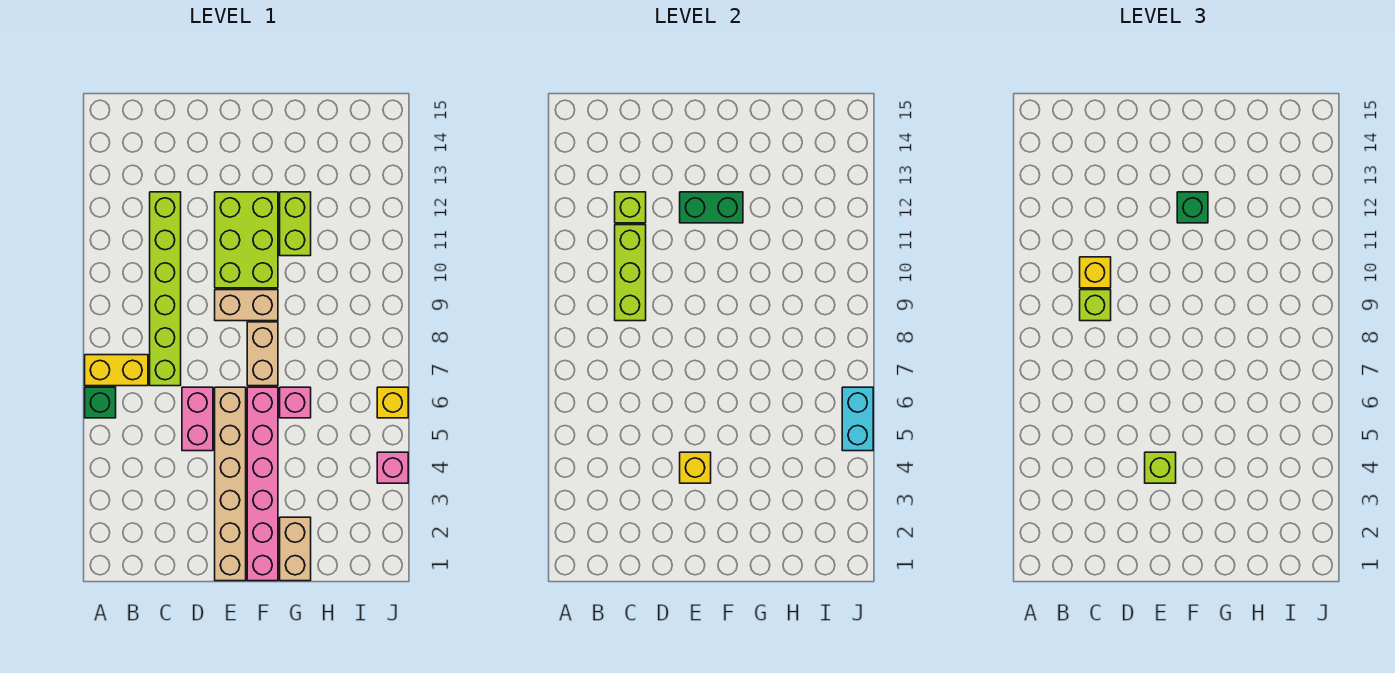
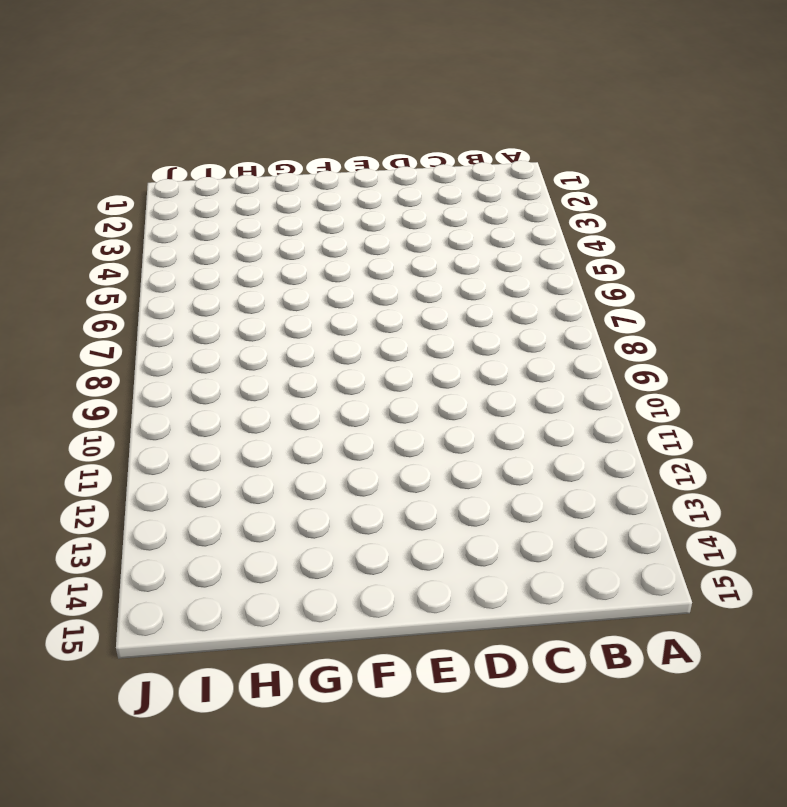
none -> green 1x1 brick [85,387,116,418]
none -> yellow 1x2 brick [85,355,148,386]
none -> lime 1x6 brick [150,192,181,386]

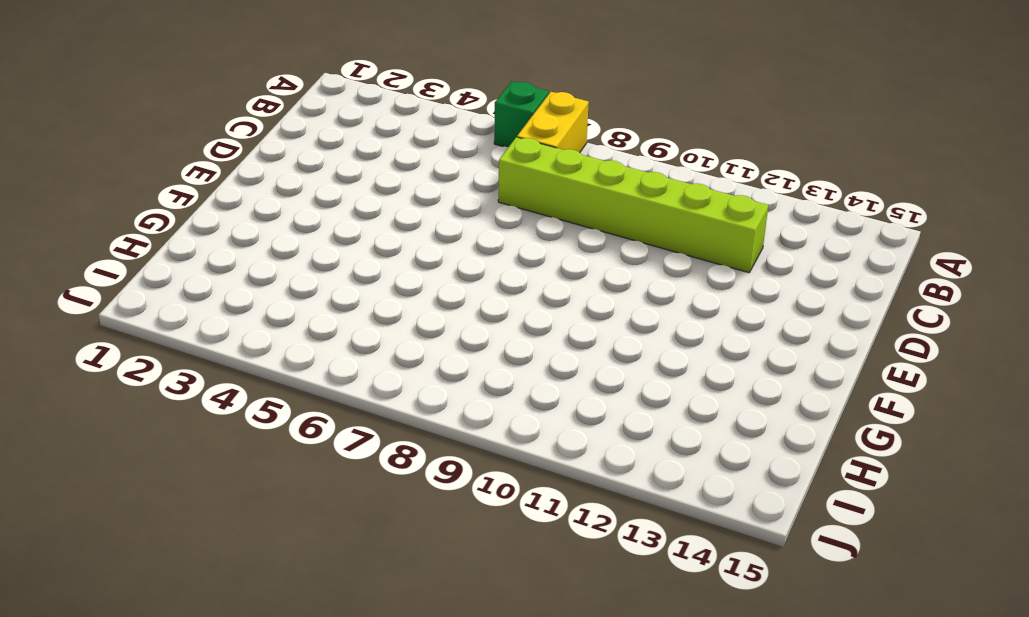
none -> pink 1x2 brick [182,387,213,451]
none -> tan 1x6 brick [215,387,246,581]
none -> tan 1x2 brick [215,290,278,321]

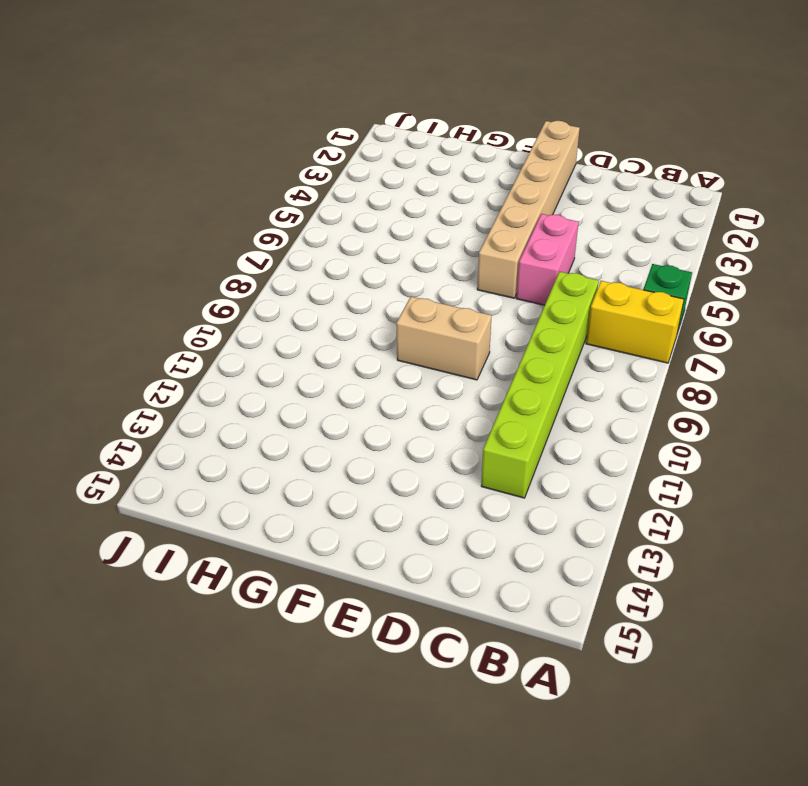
none -> lime 2x3 brick [215,192,278,288]
none -> pink 1x6 brick [247,387,278,581]
none -> tan 1x2 brick [247,322,278,386]

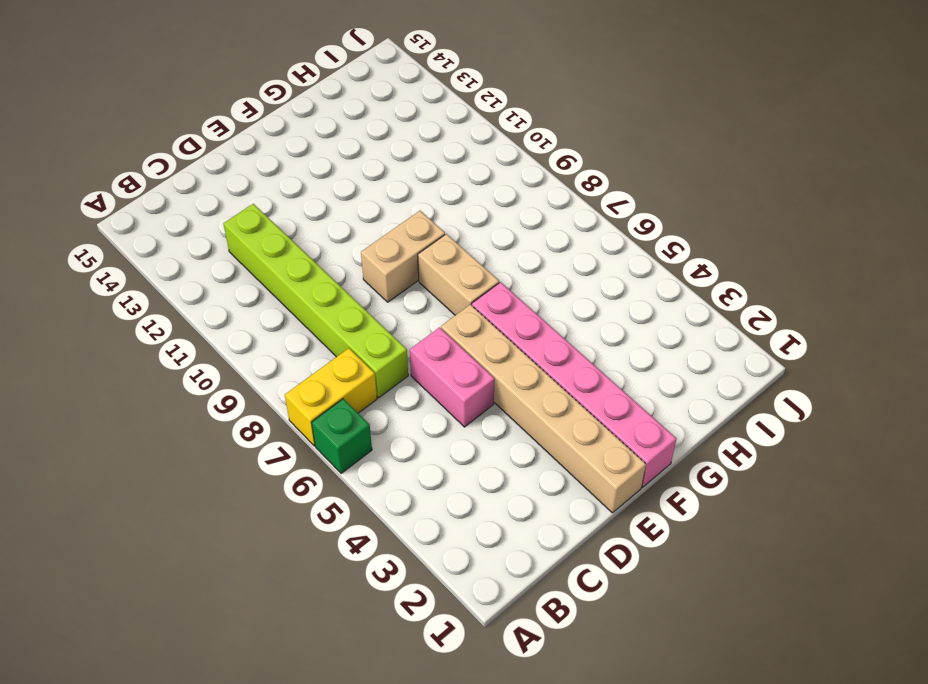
none -> lime 2x3 brick [215,192,278,288]
none -> tan 1x2 brick [280,517,311,581]
none -> pink 1x1 brick [280,387,311,418]

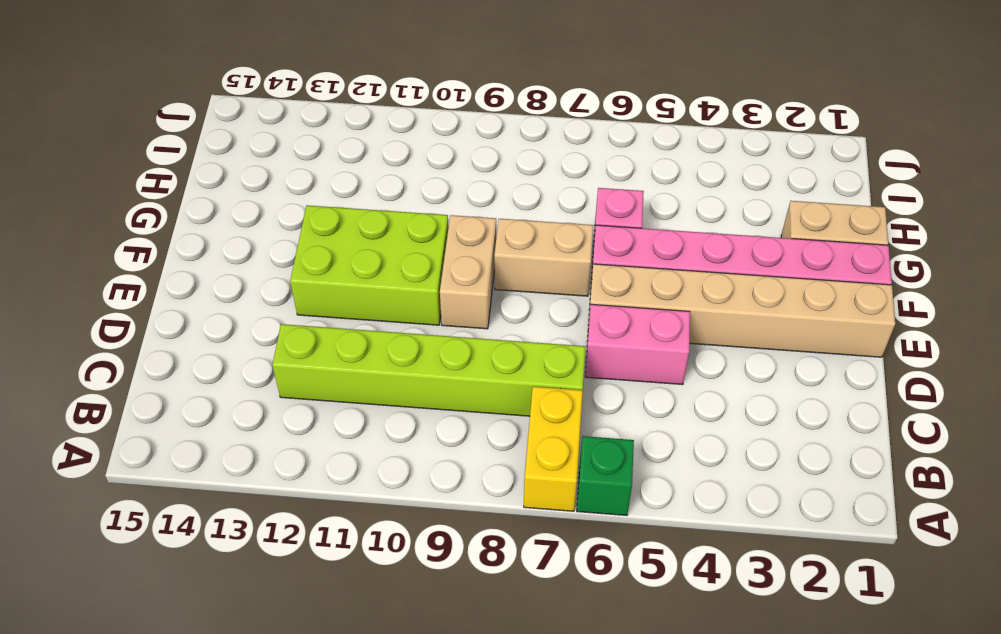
none -> lime 1x2 brick [280,192,311,256]
none -> pink 1x1 brick [377,452,408,483]
none -> yellow 1x1 brick [377,387,408,418]

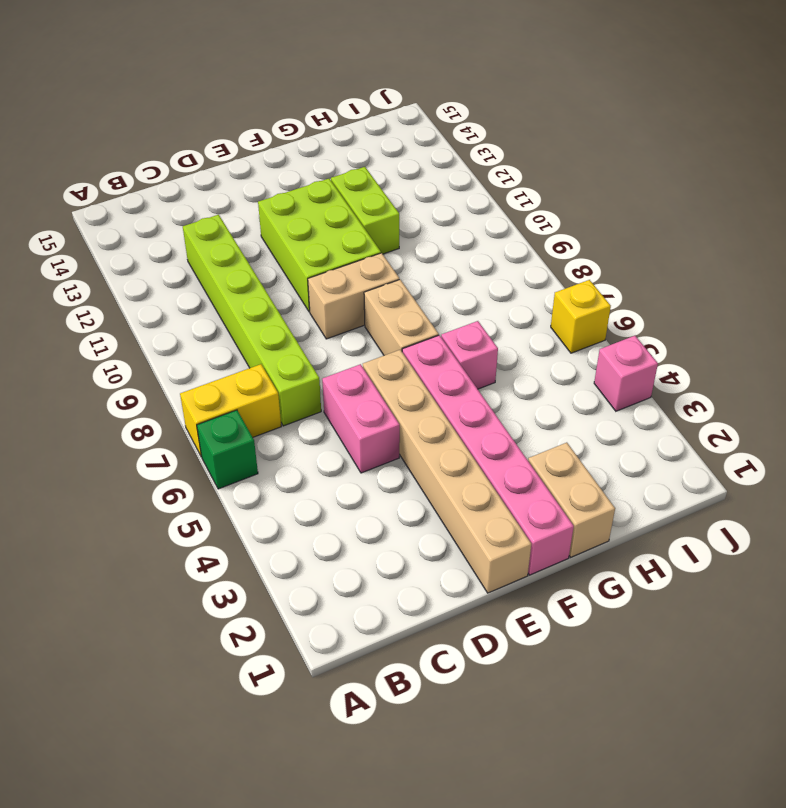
none -> lime 1x3 brick [615,225,646,321]
none -> lime 1x1 brick [615,192,646,223]
none -> yellow 1x1 brick [680,452,711,483]

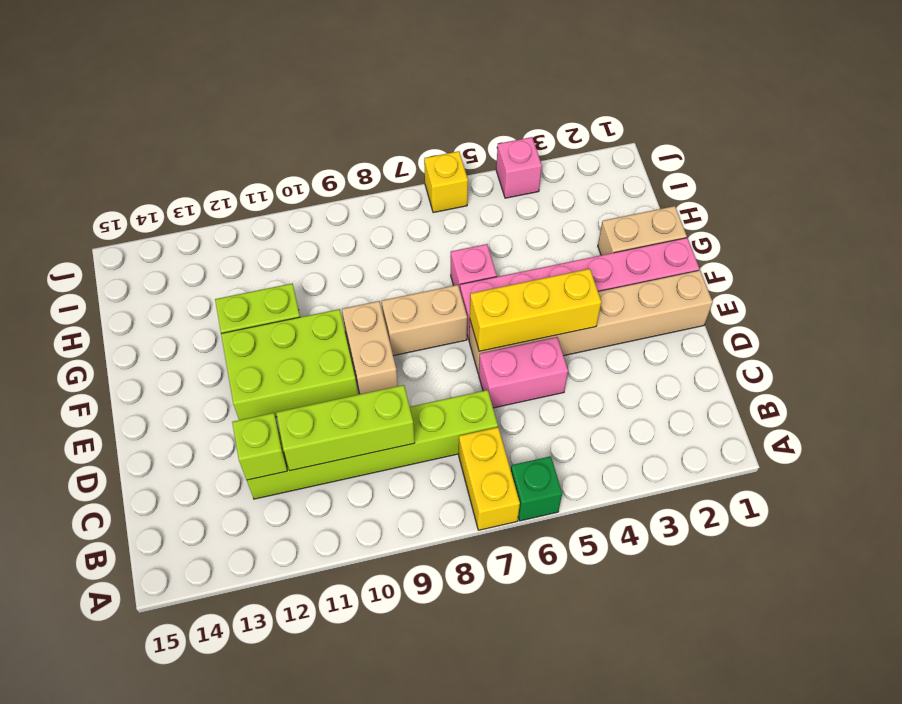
yellow 1x3 brick [470,269,601,351] -> yellow 1x1 brick [680,452,711,483]
none -> green 1x2 brick [680,192,743,223]
none -> cyan 1x2 brick [842,387,873,451]
none -> lime 1x1 brick [1080,290,1111,321]

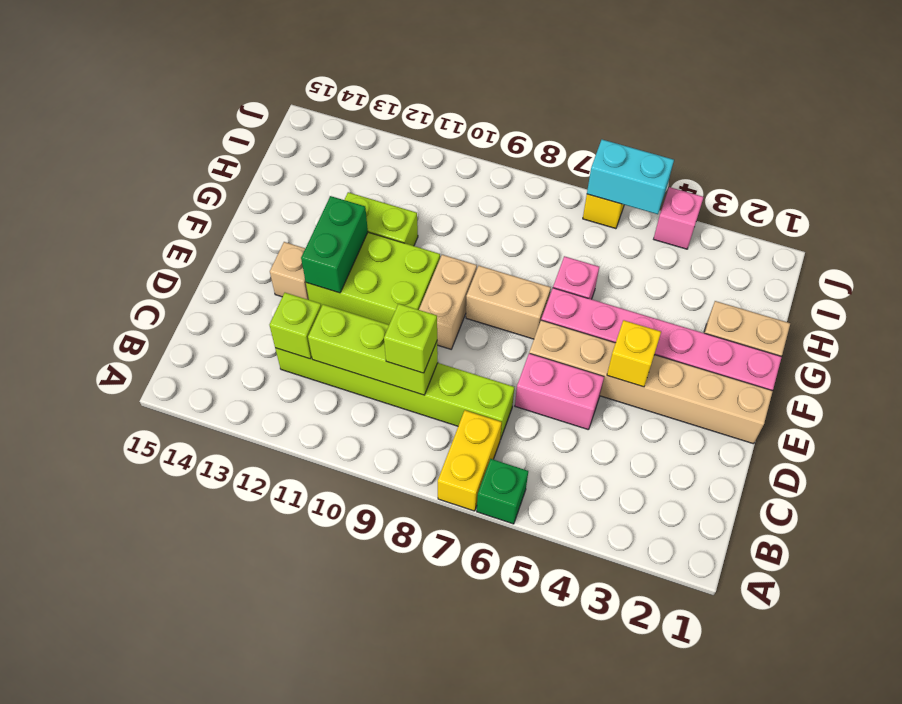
tan 1x1 brick [270,242,309,300] -> none
none -> yellow 1x1 brick [1080,257,1111,288]
none -> lime 1x1 brick [1145,452,1176,483]
none -> green 1x1 brick [1177,192,1208,223]

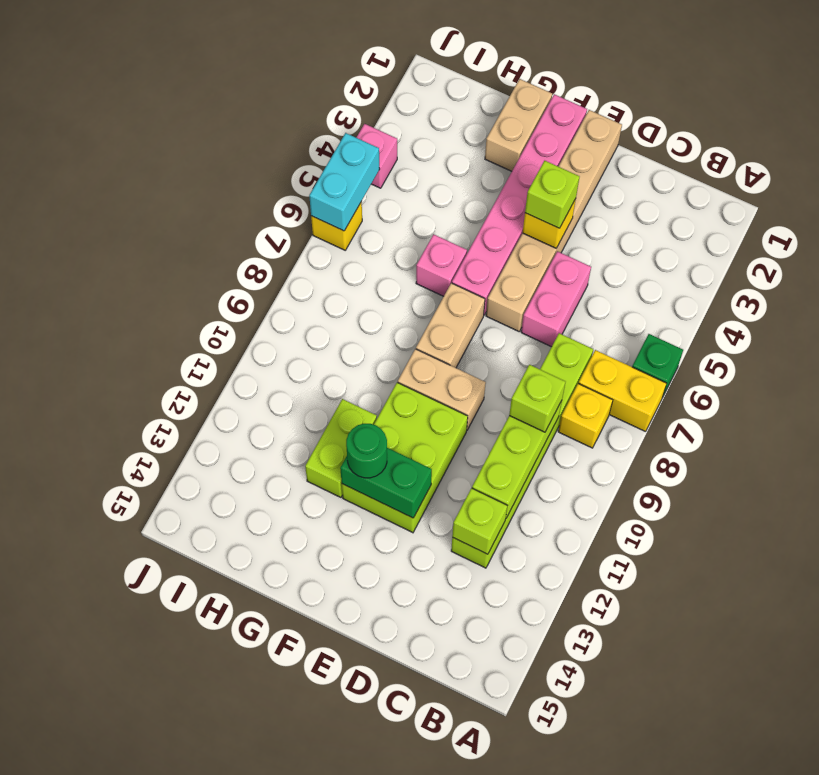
yellow 1x1 brick [558,384,613,448] -> yellow 1x1 brick moved to [1080,257,1111,288]
green 1x1 round brick [346,424,387,478] -> green 1x1 brick [1177,192,1208,223]

